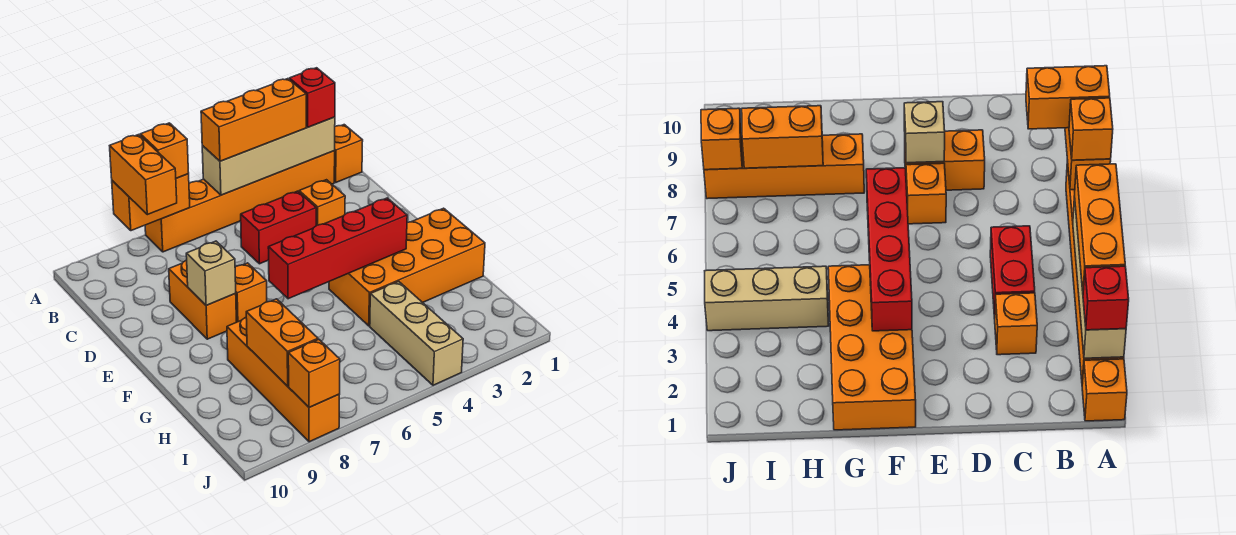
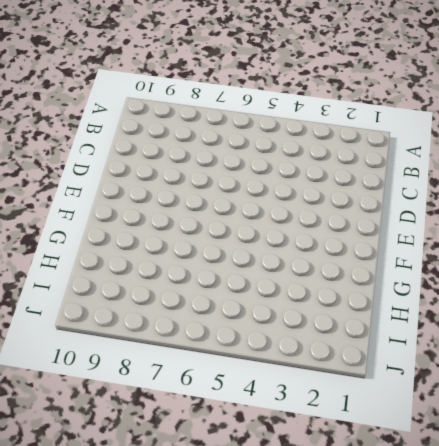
none -> orange 1x1 brick [334,125,363,182]
none -> orange 1x6 brick [145,151,335,252]
none -> orange 1x1 brick [299,180,345,226]

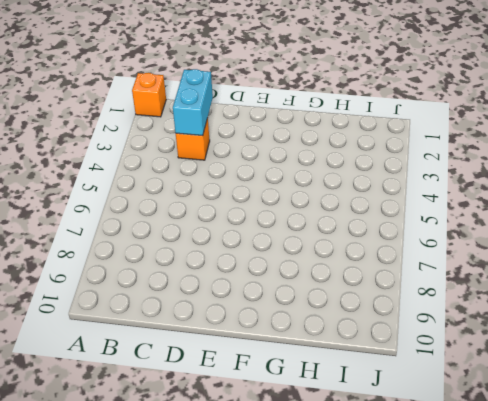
cyan 1x2 brick [173,69,213,136] -> none
none -> orange 1x6 brick [145,151,335,252]
none -> red 1x2 brick [241,191,316,264]
none -> orange 1x2 brick [169,260,236,339]

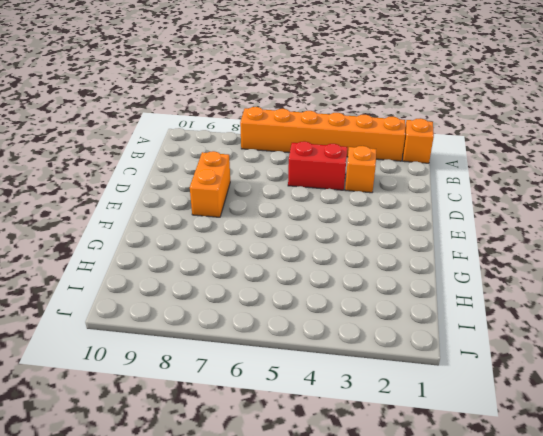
none -> orange 1x1 brick [235,263,267,322]
none -> orange 2x4 brick [329,208,485,326]
none -> orange 1x4 brick [227,317,339,442]

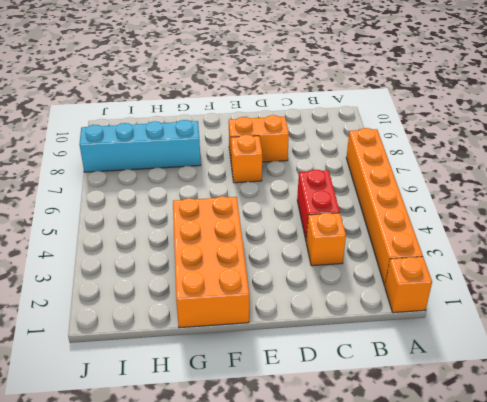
cyan 1x4 brick [80,120,201,172] -> orange 1x4 brick [227,317,339,442]
none -> tan 1x3 brick [370,282,463,385]
none -> tan 1x4 brick [202,117,335,195]
none -> orange 1x2 brick [112,174,190,231]

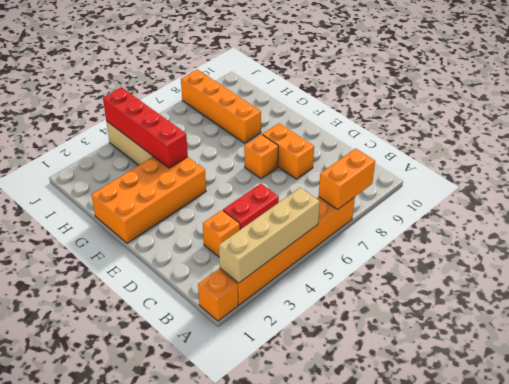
red 1x4 brick [103,87,188,168] -> red 1x4 brick turned to [268,198,407,299]
none -> tan 1x1 brick [186,241,236,306]
none -> orange 1x2 brick [246,299,318,386]
none -> orange 1x1 brick [288,340,340,408]

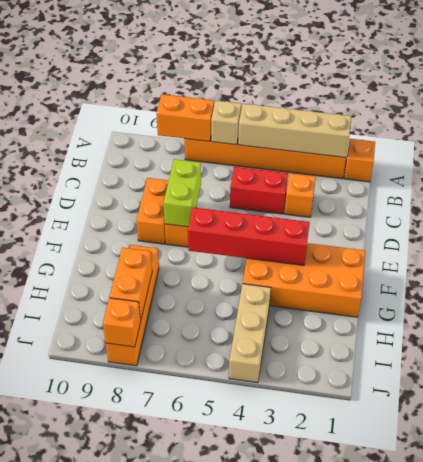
tan 1x1 brick [211,101,241,145] -> tan 1x1 brick moved to [186,241,236,306]
lime 1x2 brick [164,159,201,227] -> none
none -> red 1x1 brick [289,68,335,127]
none -> orange 1x3 brick [201,79,306,161]
none -> orange 1x1 brick [140,123,189,178]

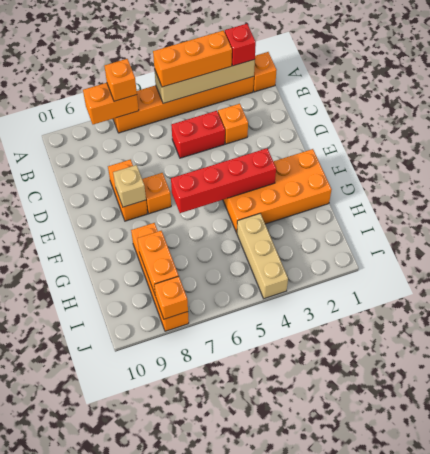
none -> orange 1x2 brick [110,135,177,215]

